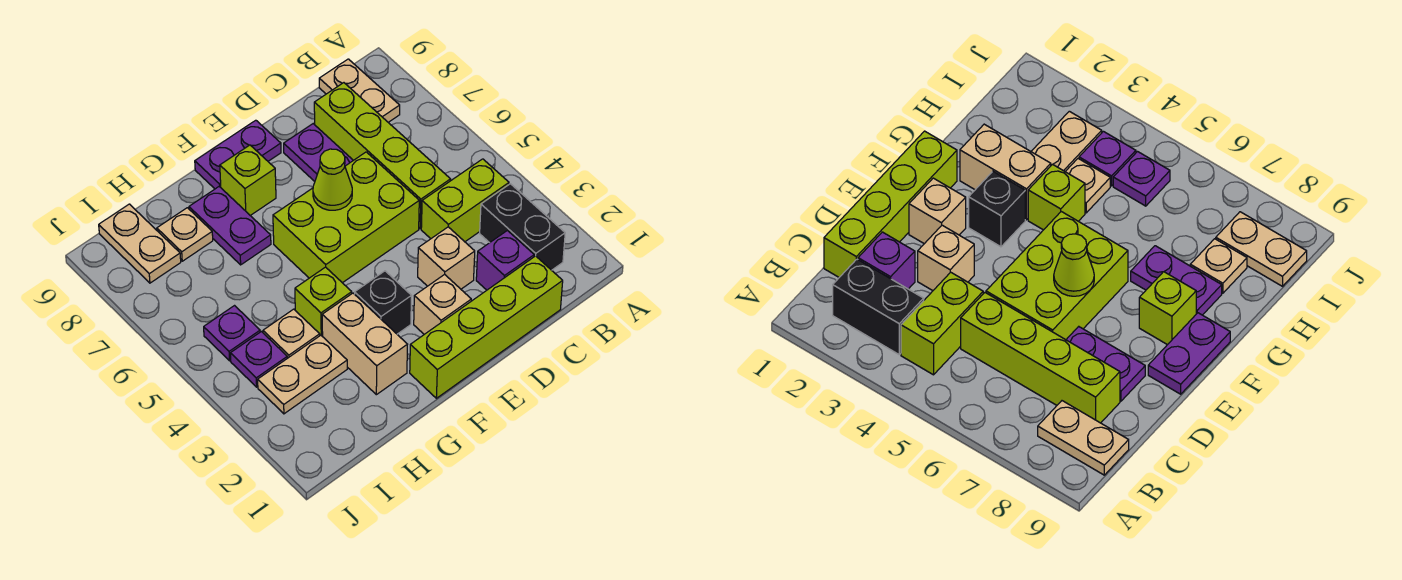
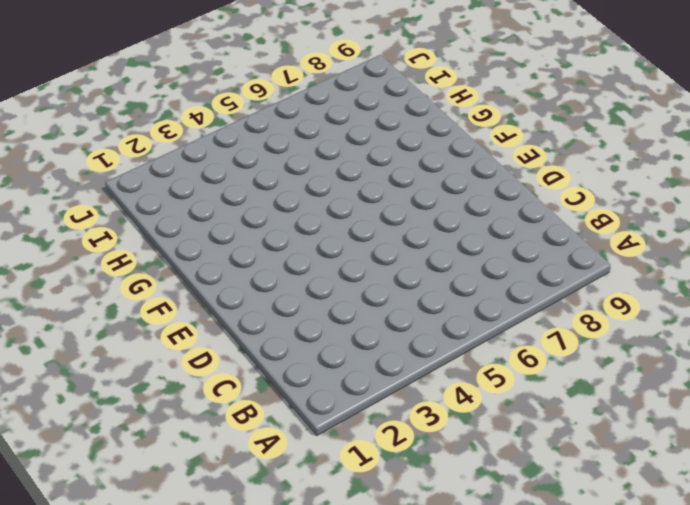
none -> black 1x2 brick [480,184,565,270]
none -> lime 1x2 brick [421,159,509,242]
none -> tan 1x2 plate [319,59,400,122]

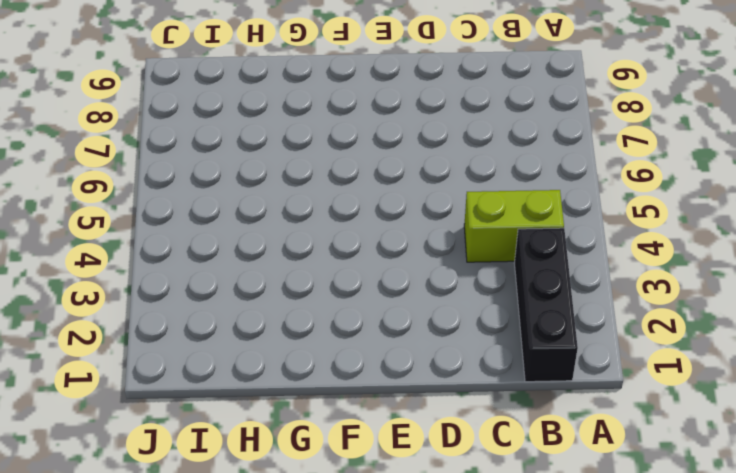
black 1x3 brick [514,228,578,382] -> black 1x2 brick [480,184,565,270]
none -> tan 1x2 plate [319,59,400,122]
none -> lime 1x4 brick [410,256,563,398]
none -> purple 1x1 brick [476,231,534,290]

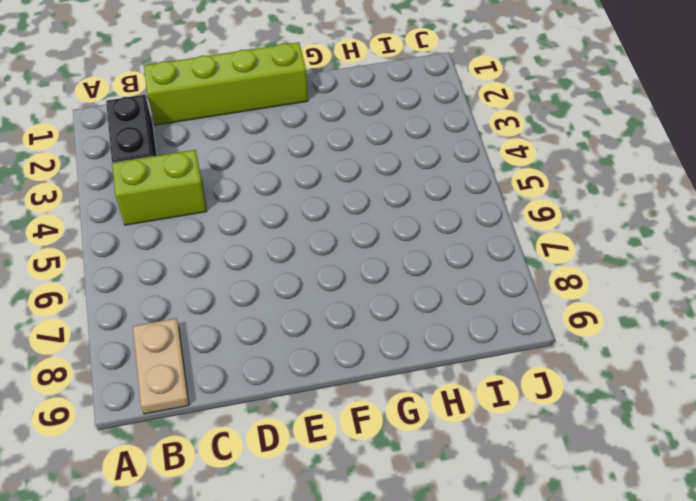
none -> purple 1x1 brick [476,231,534,290]
none -> lime 1x4 brick [314,83,450,229]
none -> tan 1x1 brick [418,227,475,289]

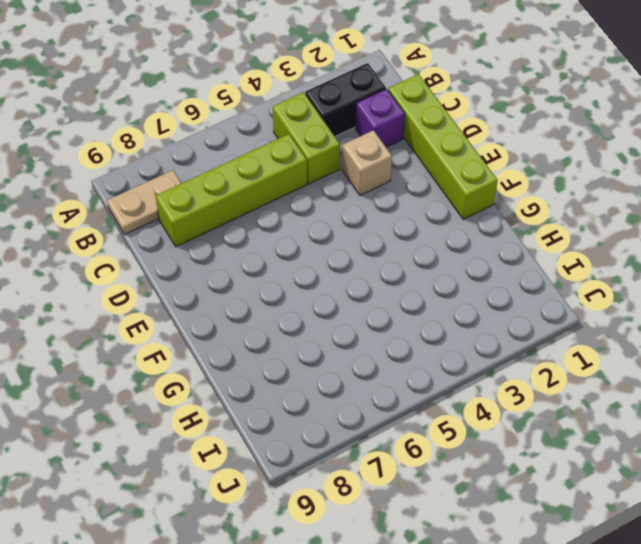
none -> lime 2x3 brick [273,152,419,283]
none -> purple 1x2 plate [284,124,353,181]
none -> tan 1x1 brick [414,274,471,334]

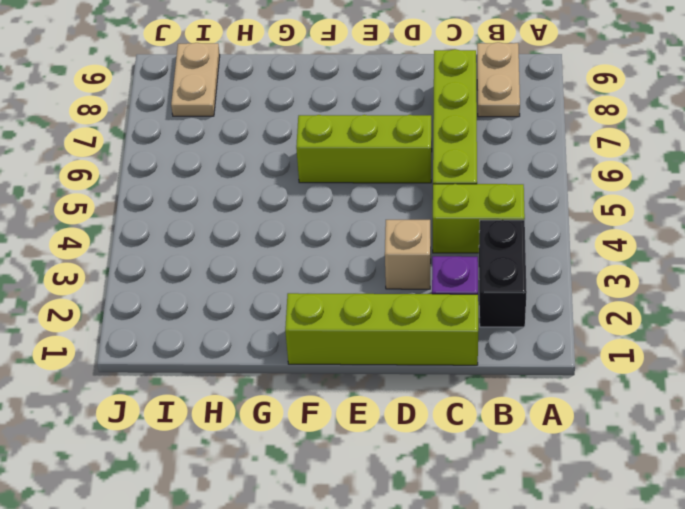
lime 1x3 brick [296,115,432,183] -> lime 2x3 brick [273,152,419,283]
none -> purple 1x2 plate [284,124,353,181]
none -> tan 1x1 brick [414,274,471,334]
none -> purple 1x2 plate [195,120,281,189]

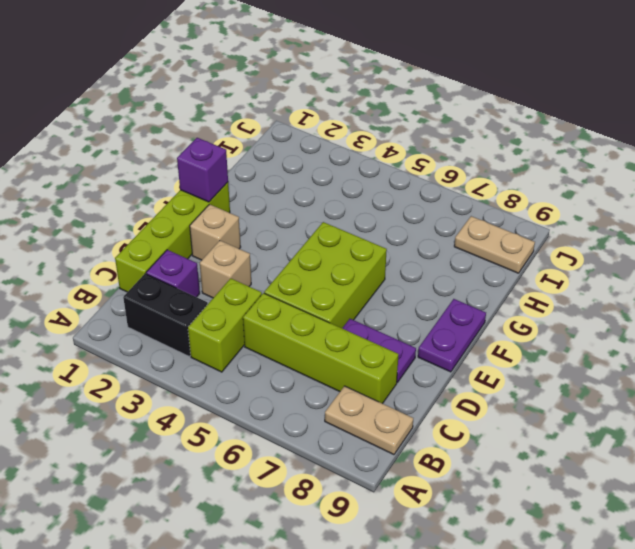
purple 1x1 brick [177,138,228,202] -> none
none -> black 1x1 brick [355,271,412,334]
none -> lime 1x1 brick [220,145,276,216]
none -> tan 1x2 brick [322,293,407,395]

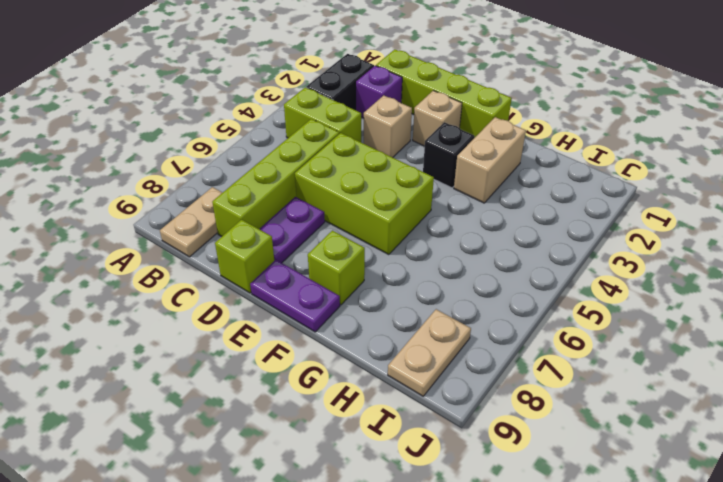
lime 1x1 brick [215,220,274,293] -> lime 1x1 brick moved to [295,267,352,337]
none -> purple 1x2 plate [189,187,271,265]
none -> tan 1x2 plate [258,335,347,414]
none -> tan 1x1 plate [263,309,320,358]

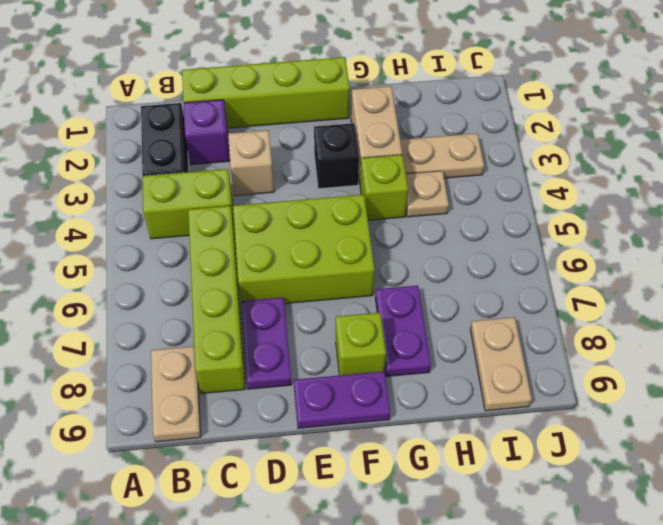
none -> tan 1x1 brick [414,274,471,334]
none -> tan 1x1 plate [157,208,213,261]
none -> purple 1x1 plate [230,332,287,387]

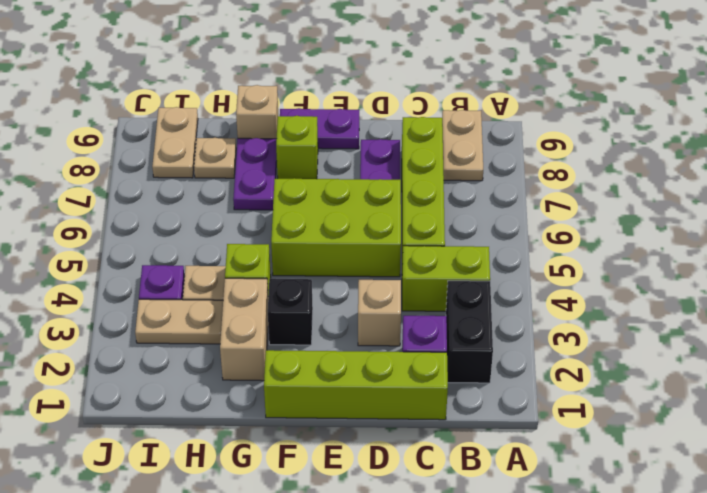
tan 1x1 brick [236,85,278,139] -> tan 1x1 brick moved to [414,274,471,334]
none -> purple 1x1 plate [204,306,260,361]
none -> lime 1x1 cone [313,149,352,210]

